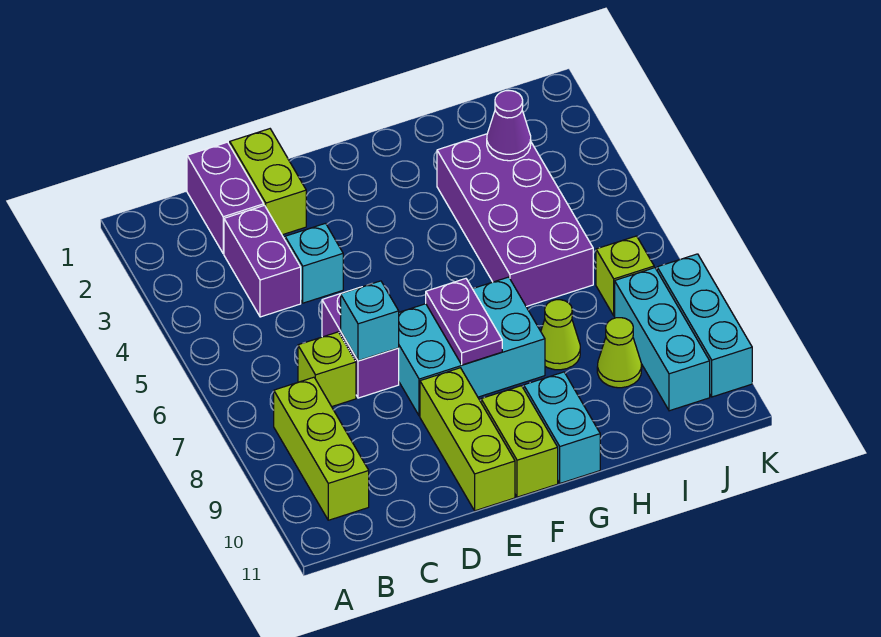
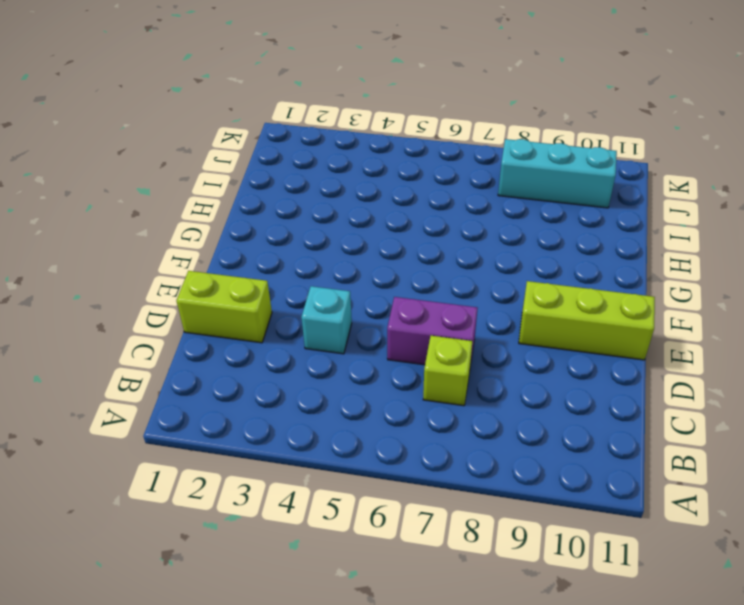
none -> lime 1x3 brick [274,377,369,520]
none -> purple 1x2 brick [187,142,264,254]
none -> purple 1x2 brick [224,205,301,317]

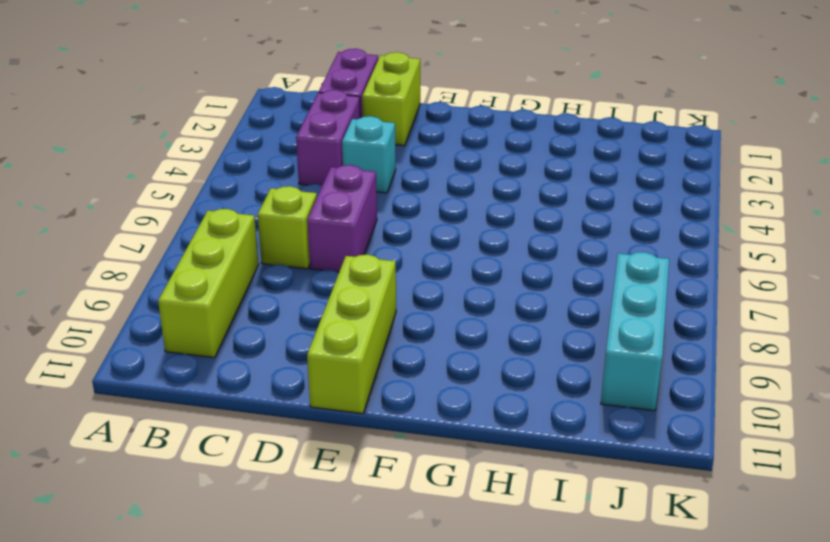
none -> cyan 2x3 brick [399,277,545,416]
none -> lime 1x2 brick [481,386,558,497]
none -> cyan 1x2 brick [524,372,600,483]

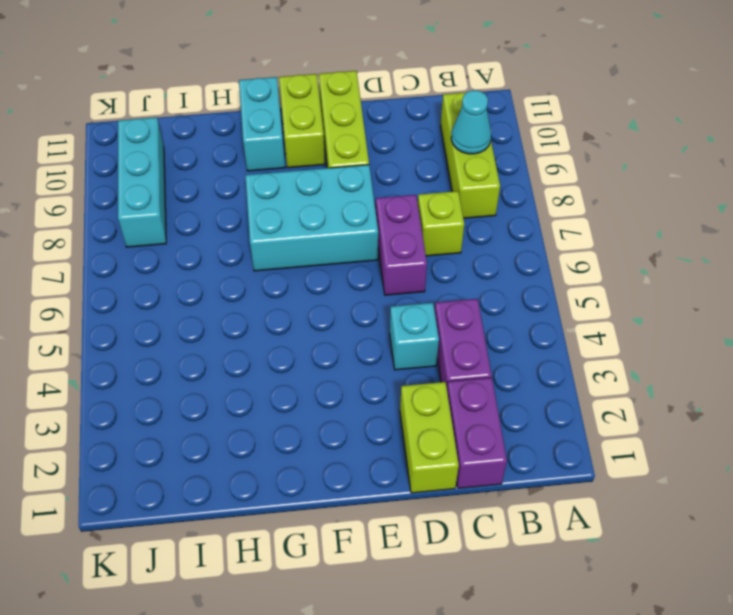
cyan 1x1 cone [451,90,491,154] -> none
none -> purple 2x4 brick [437,134,593,307]
none -> lime 1x1 cone [541,300,580,370]
none -> lime 1x1 cone [597,318,642,388]

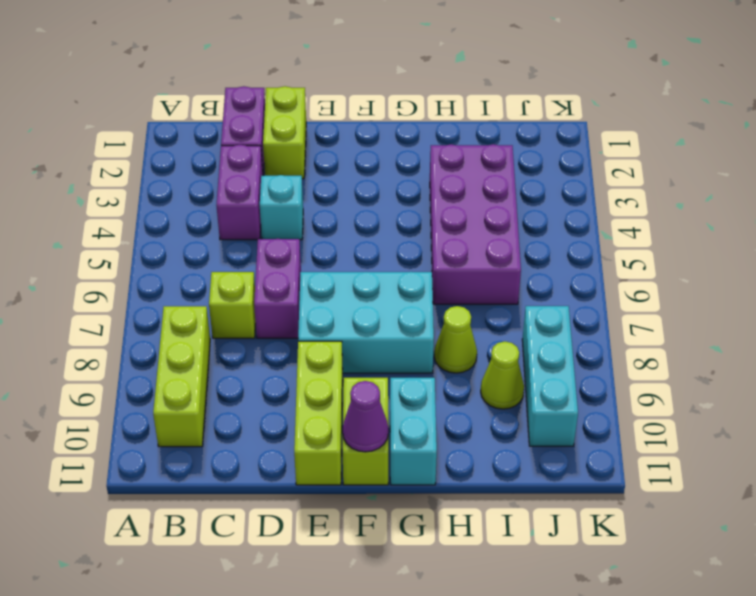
purple 1x1 cone [343,381,388,452] -> purple 1x1 cone moved to [487,91,531,161]
none -> lime 1x1 brick [596,236,654,316]
none -> cyan 1x3 brick [657,254,752,397]
none -> cyan 1x1 brick [341,281,399,361]

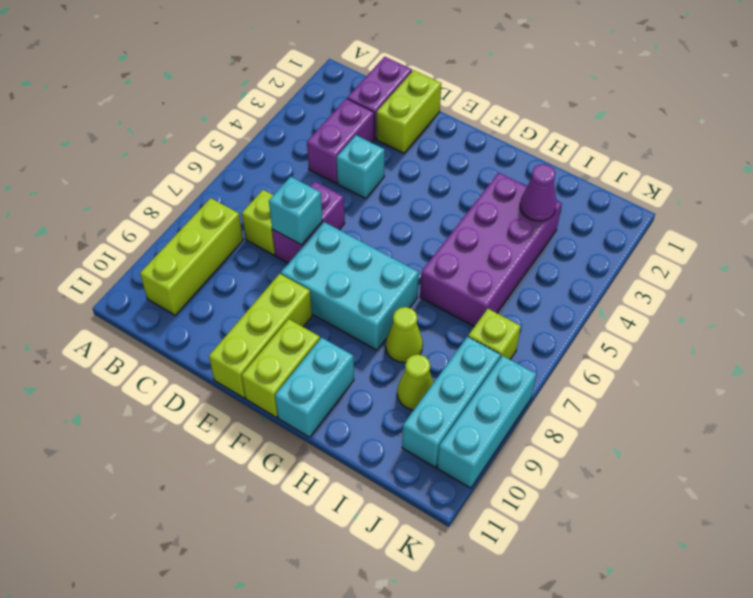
none -> purple 1x2 plate [426,279,502,365]

